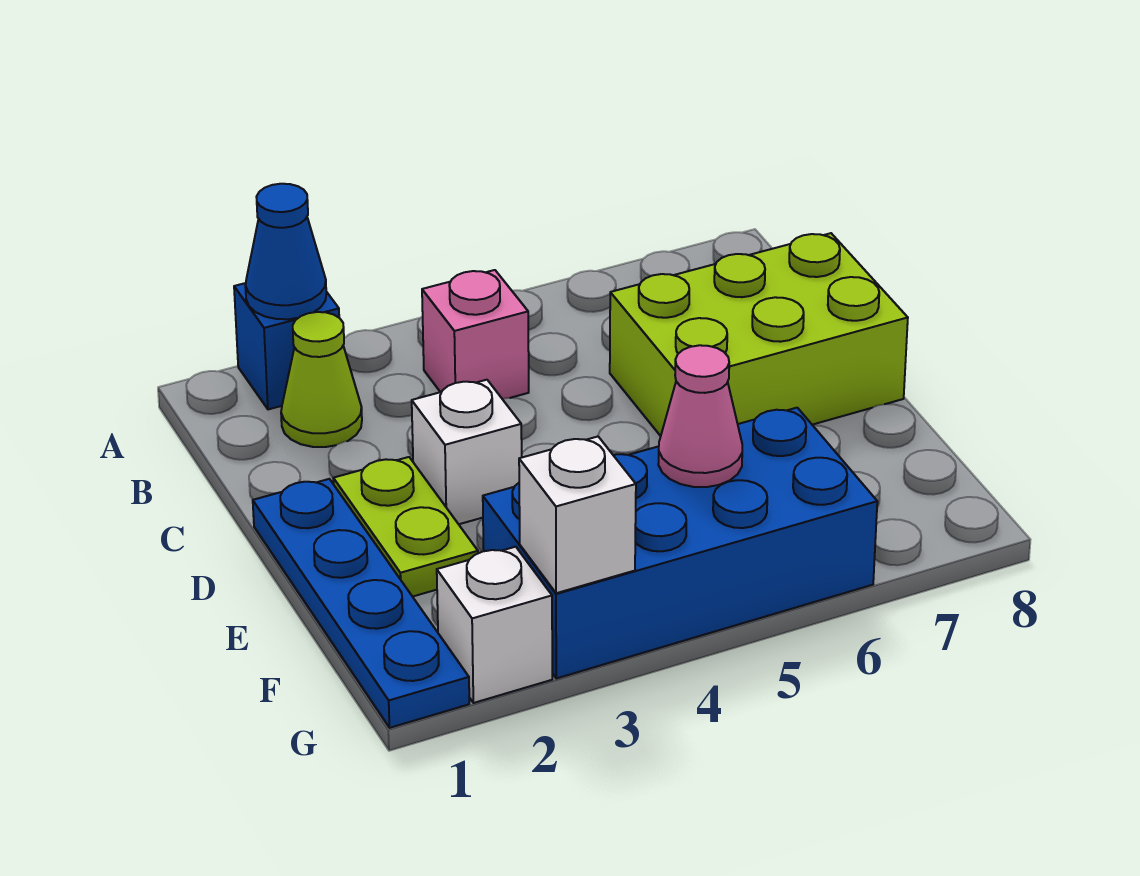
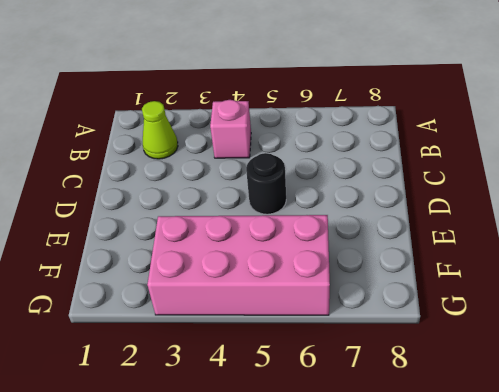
black 1x1 round brick [246,153,286,214] -> none
pink 2x4 brick [147,215,330,315] -> blue 2x4 brick [483,408,877,678]
none -> blue 1x1 brick [234,283,339,409]
none -> lime 2x3 brick [610,233,908,436]
none -> blue 1x4 plate [253,479,469,728]

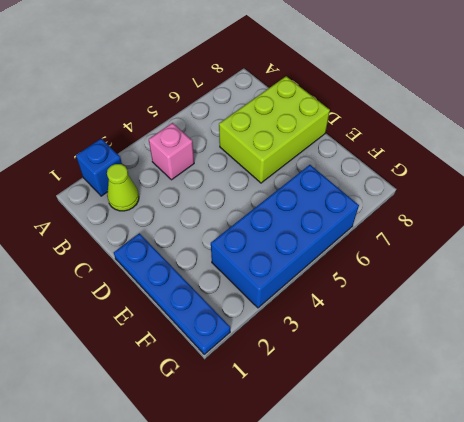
none -> lime 1x2 plate [333,457,478,597]
none -> white 1x1 brick [412,380,522,524]
none -> white 1x1 brick [437,547,552,703]

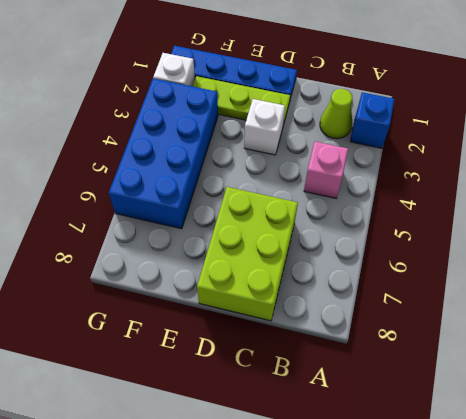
lime 1x3 plate [193,76,290,125] -> lime 1x2 plate [333,457,478,597]
none -> blue 1x1 cone [245,184,326,319]
none -> pink 1x1 cone [658,345,742,487]
none -> white 1x1 brick [519,437,636,593]

